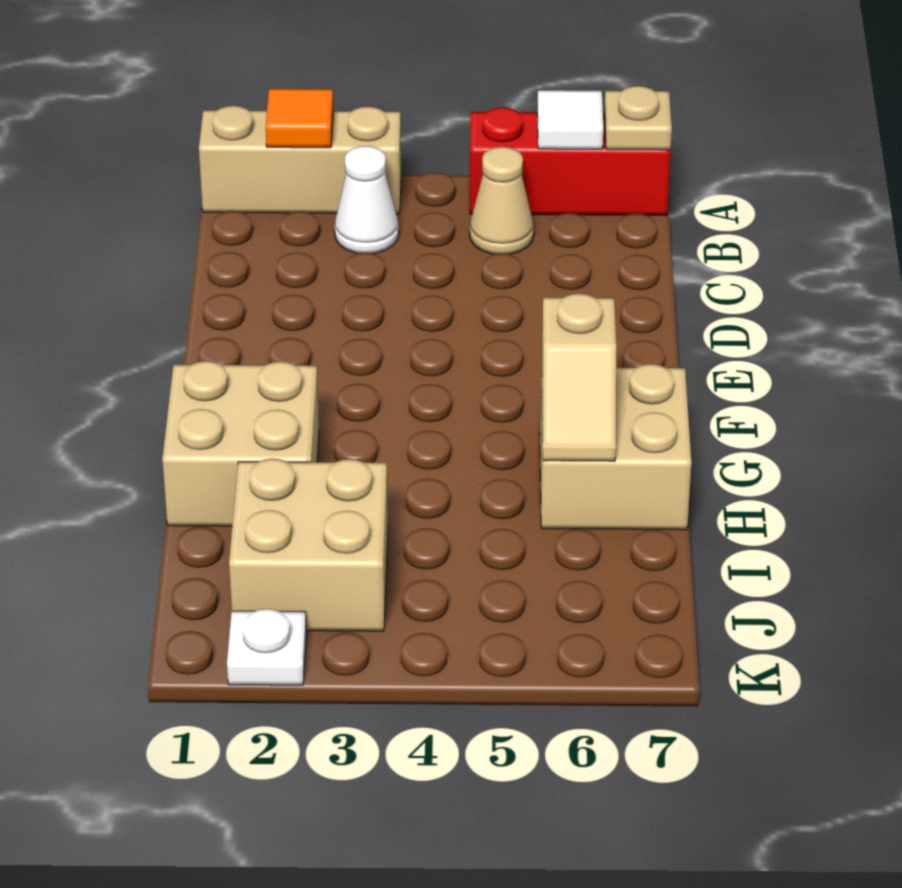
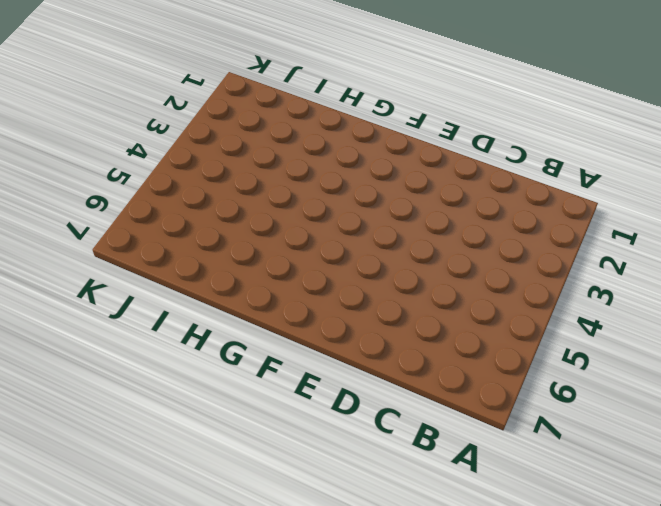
none -> tan 1x3 brick [199,106,401,214]
none -> red 1x3 brick [470,107,671,215]
none -> white 1x1 cone [335,146,399,253]

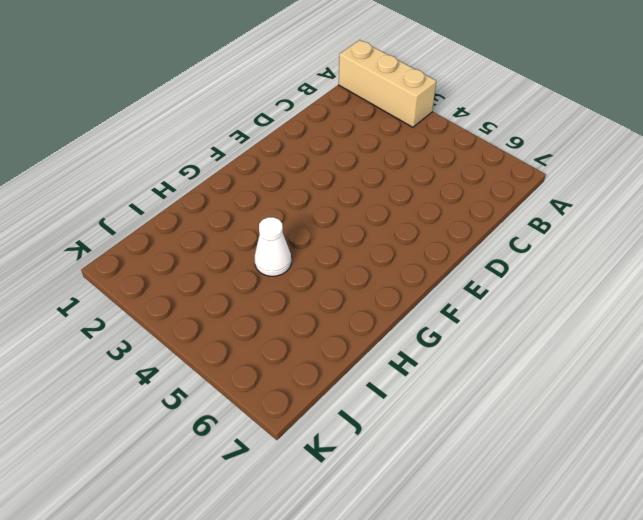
white 1x1 cone [255,217,291,276] -> white 1x1 cone moved to [335,146,399,253]
none -> red 1x3 brick [470,107,671,215]
none -> tan 1x1 cone [470,147,534,254]
none -> tan 2x2 brick [162,361,319,526]

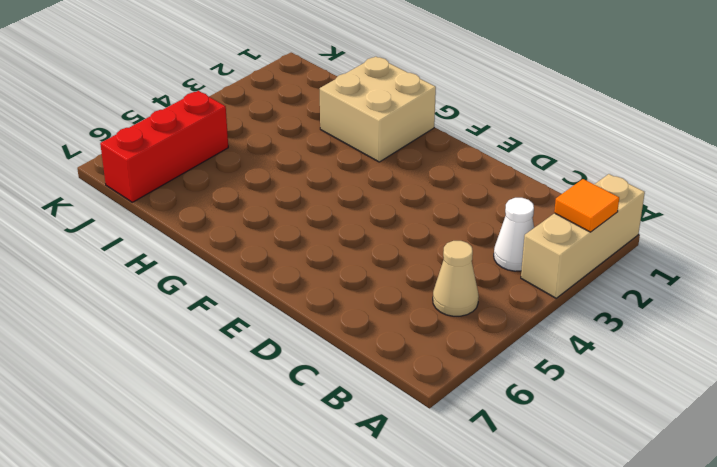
red 1x3 brick [100,91,228,202] -> red 1x3 brick moved to [470,107,671,215]
none -> tan 2x2 brick [540,364,691,530]
none -> tan 2x2 brick [229,459,388,631]
none -> white 1x1 plate [227,609,307,685]

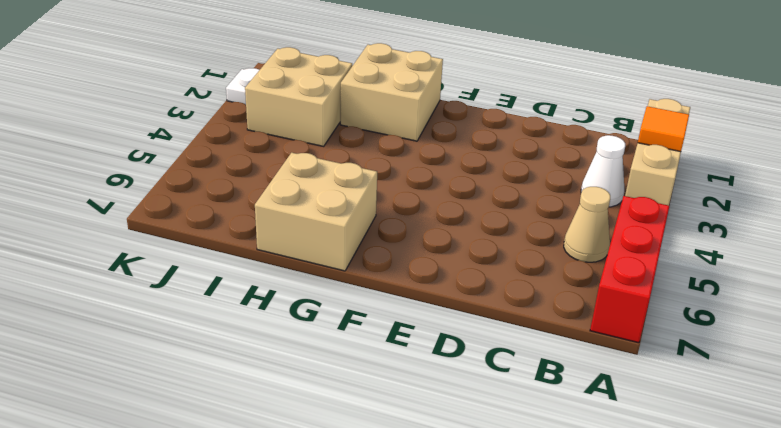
none -> white 1x1 tile [537,90,603,149]
none -> tan 1x1 plate [604,86,672,150]
none -> tan 1x2 slope [541,293,616,461]

